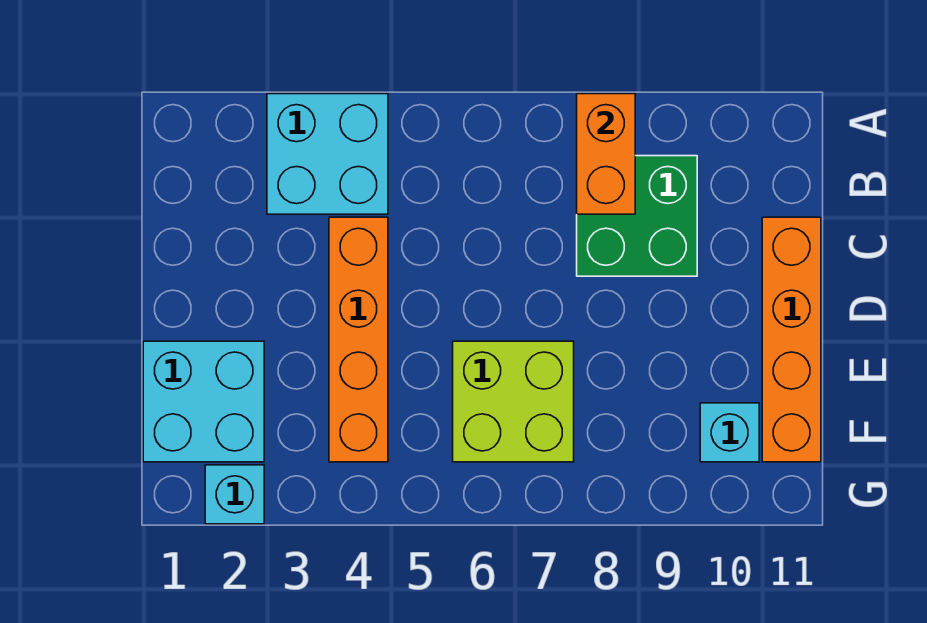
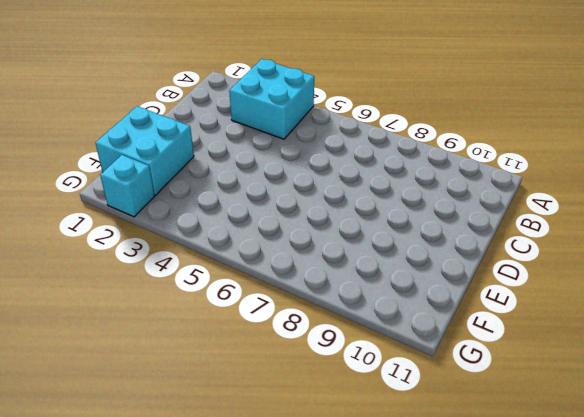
none -> green 2x2 brick [577,156,697,276]
none -> orange 1x4 brick [329,217,388,462]

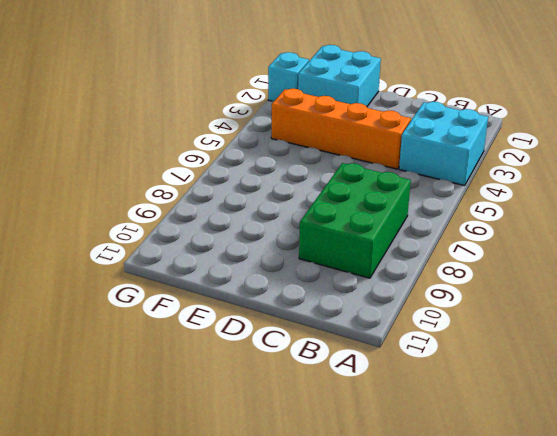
green 2x3 brick [299,163,411,278] -> green 2x2 brick [577,156,697,276]
none -> orange 1x4 brick [762,217,821,462]
none -> lime 2x2 brick [453,341,574,462]

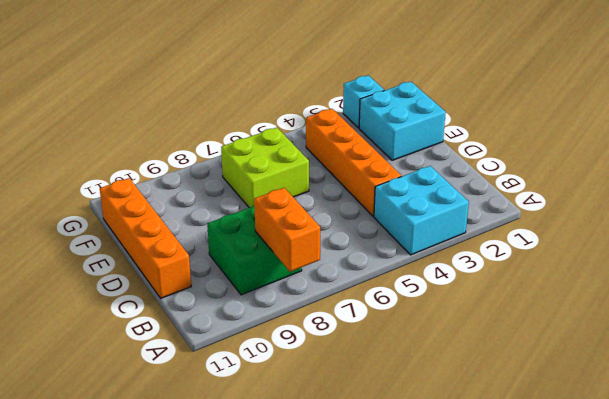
none -> cyan 1x1 brick [700,403,759,462]

